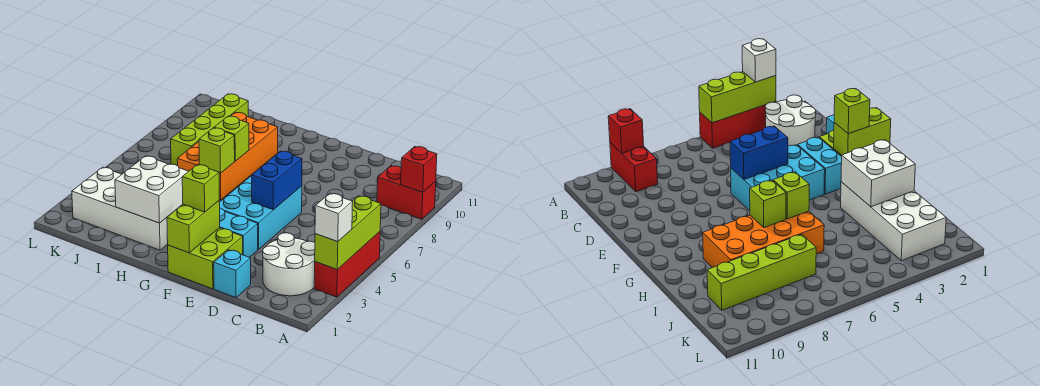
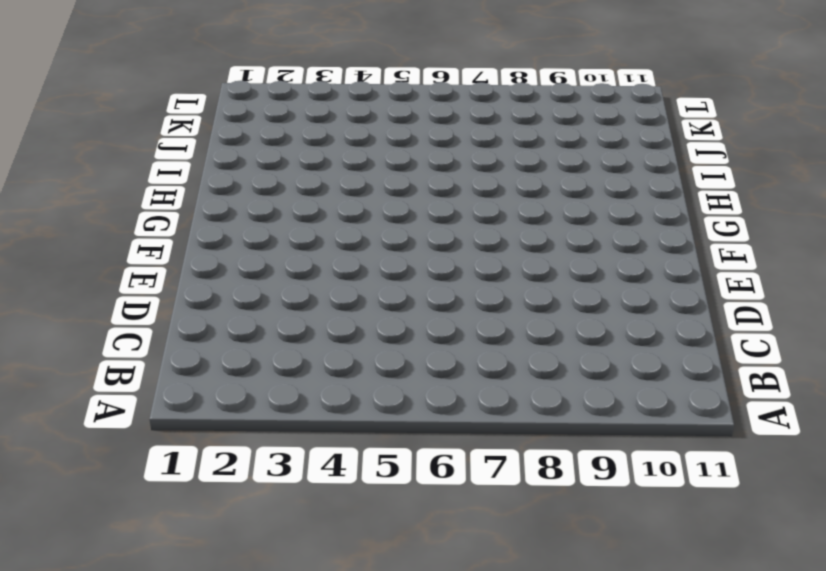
none -> red 1x3 brick [314,232,380,297]
none -> red 1x2 brick [377,166,436,219]
none -> white 2x2 round brick [263,233,315,296]

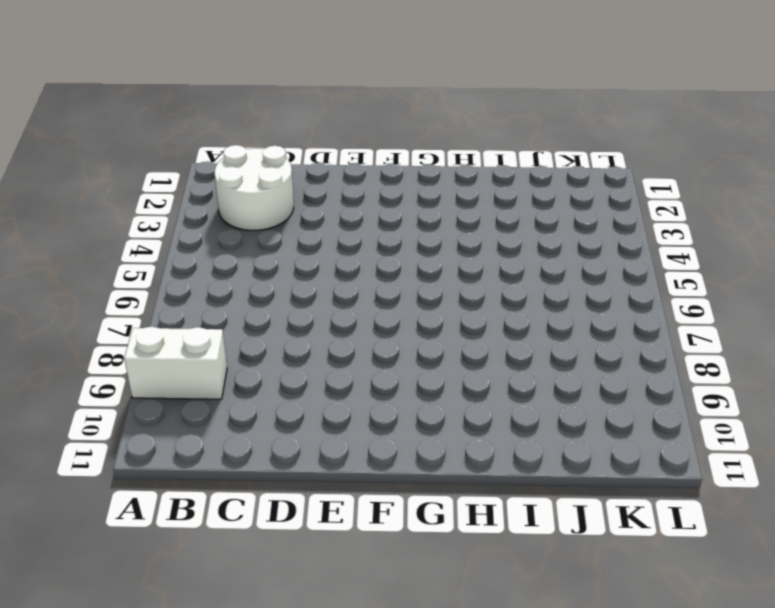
white 1x2 brick [124,327,227,399] -> red 1x2 brick [377,166,436,219]
none -> red 1x3 brick [314,232,380,297]
none -> cyan 1x1 brick [214,250,251,298]
none -> lime 2x2 brick [168,228,243,289]

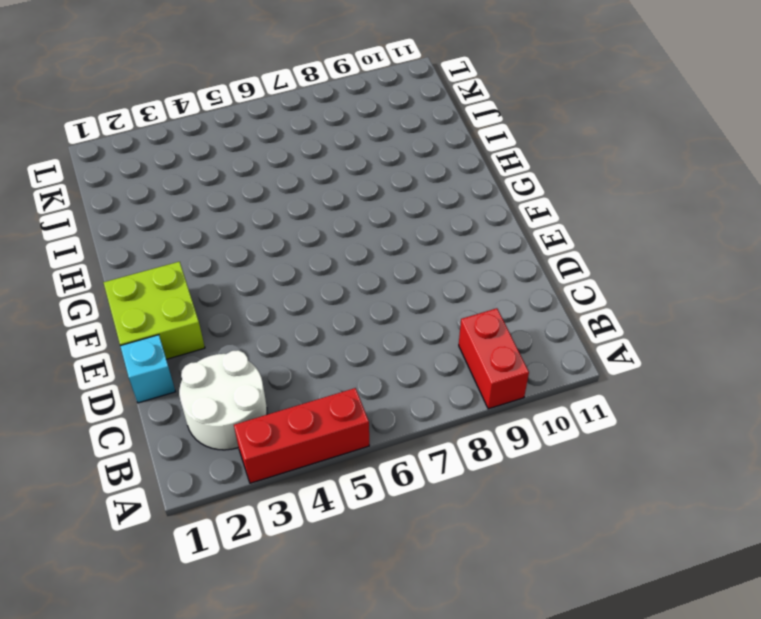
none -> cyan 1x2 brick [220,208,258,257]
none -> cyan 2x3 brick [219,176,302,250]
none -> white 2x4 brick [72,167,172,250]

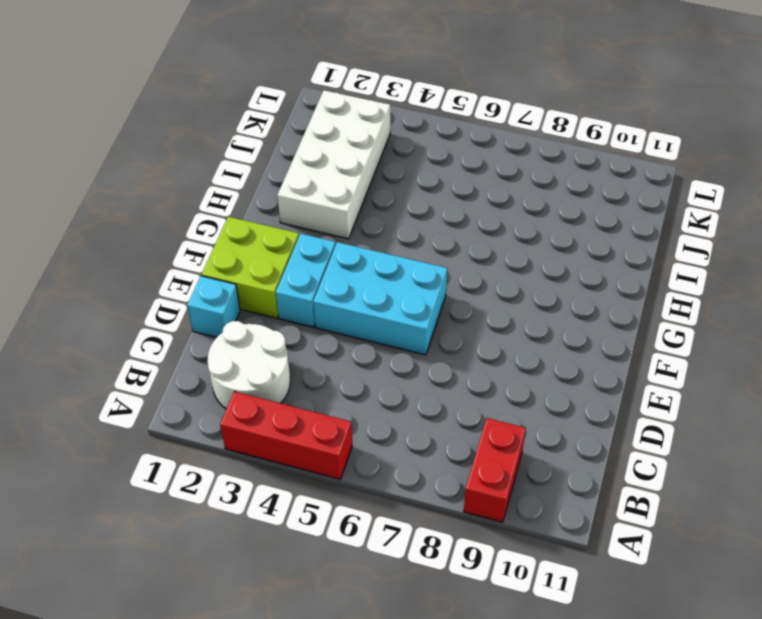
none -> orange 2x4 brick [177,112,278,200]
none -> lime 1x4 brick [171,94,248,166]
none -> lime 1x3 brick [315,196,381,270]

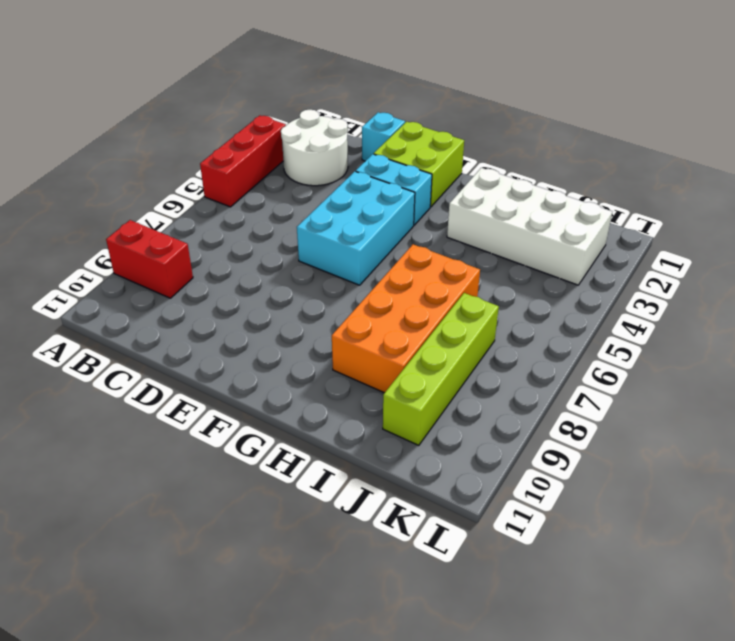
none -> lime 1x3 brick [315,196,381,270]
none -> red 1x1 brick [401,146,437,192]
none -> blue 1x2 brick [252,151,302,210]

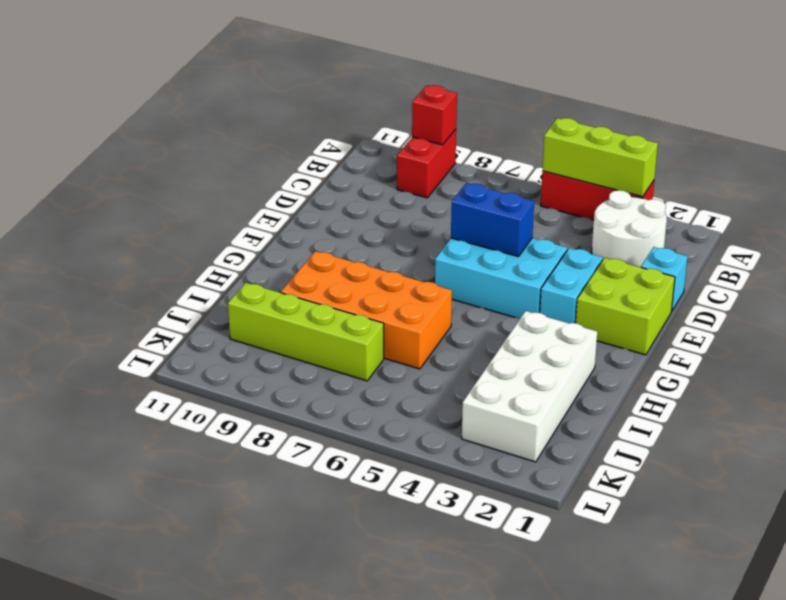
none -> lime 1x2 brick [167,201,220,253]
none -> white 2x2 brick [115,156,189,223]
none -> lime 1x1 brick [199,128,235,173]

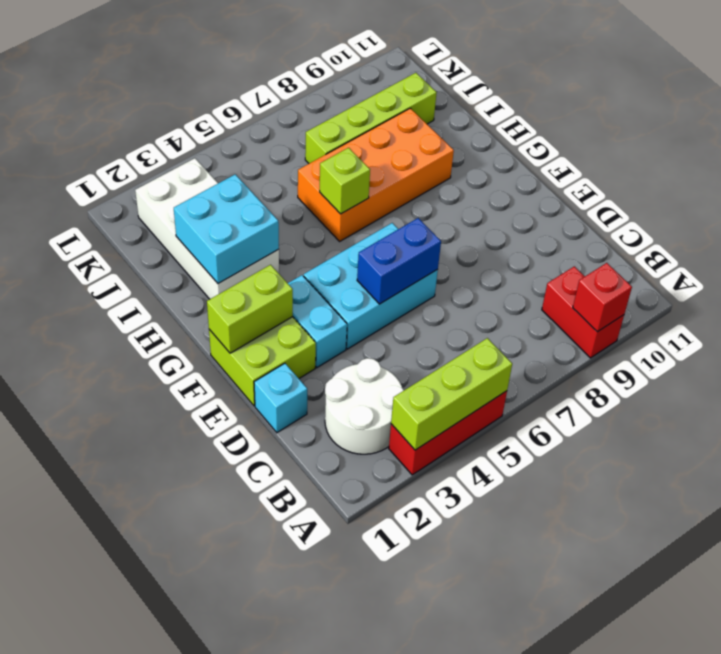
cyan 2x2 brick [174,174,279,284] -> white 2x2 brick [115,156,189,223]
none -> lime 1x1 brick [214,116,249,161]
none -> white 1x1 brick [315,193,353,242]
none -> lime 1x1 brick [182,165,219,212]

